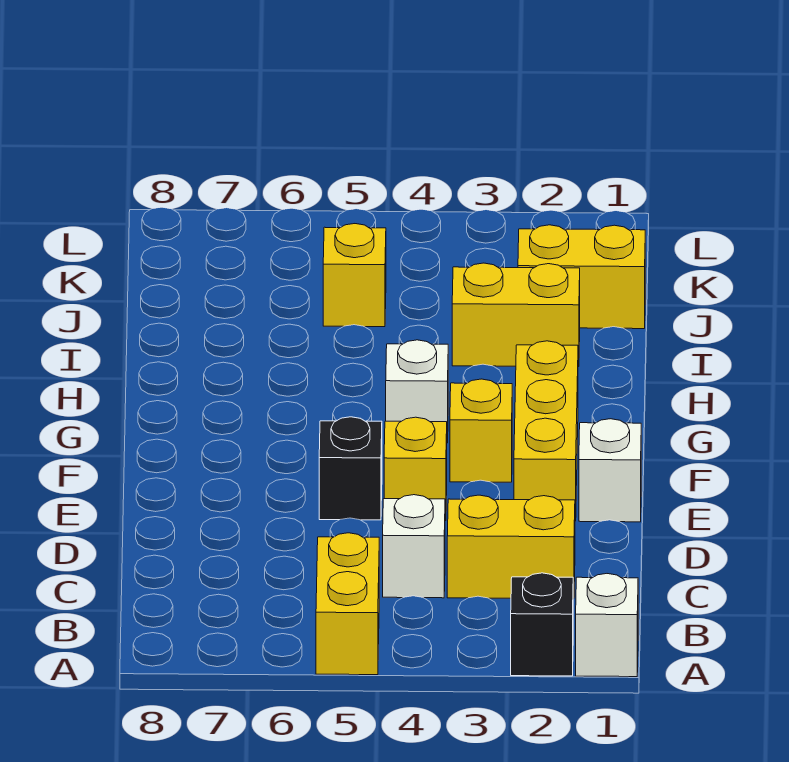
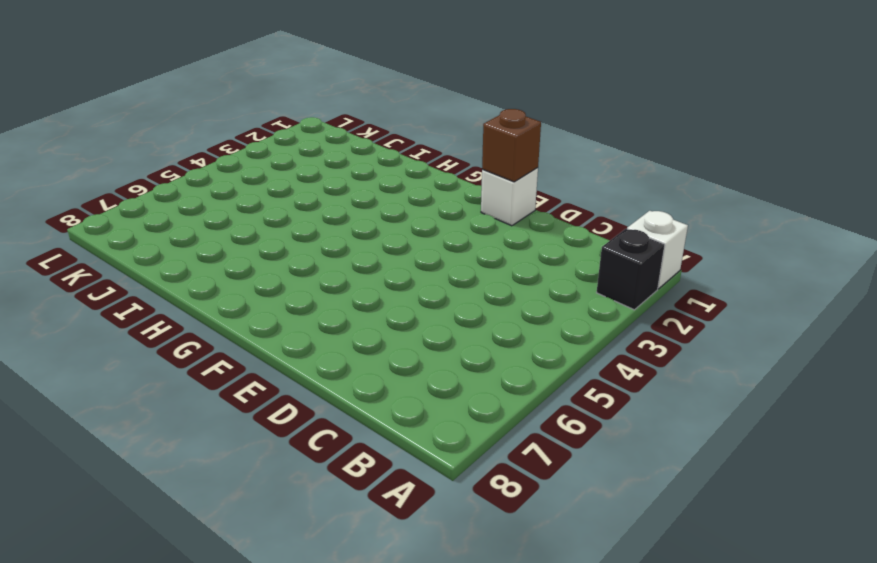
brown 1x1 brick [482,109,541,182] -> none
none -> yellow 1x2 brick [316,533,379,675]
none -> yellow 1x2 brick [447,495,575,599]
none -> white 1x1 brick [383,495,445,598]

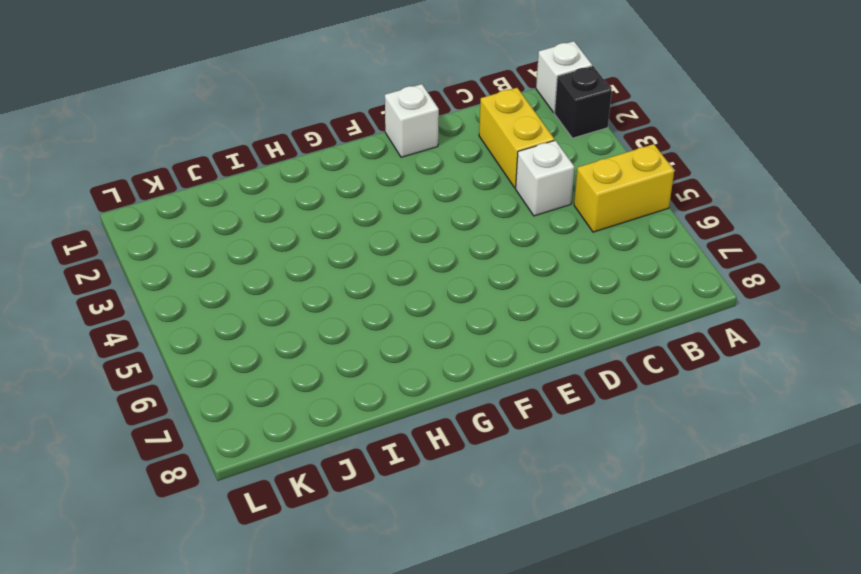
none -> yellow 1x3 brick [514,341,578,521]
none -> yellow 1x1 brick [384,417,447,521]
none -> black 1x1 brick [319,417,382,520]

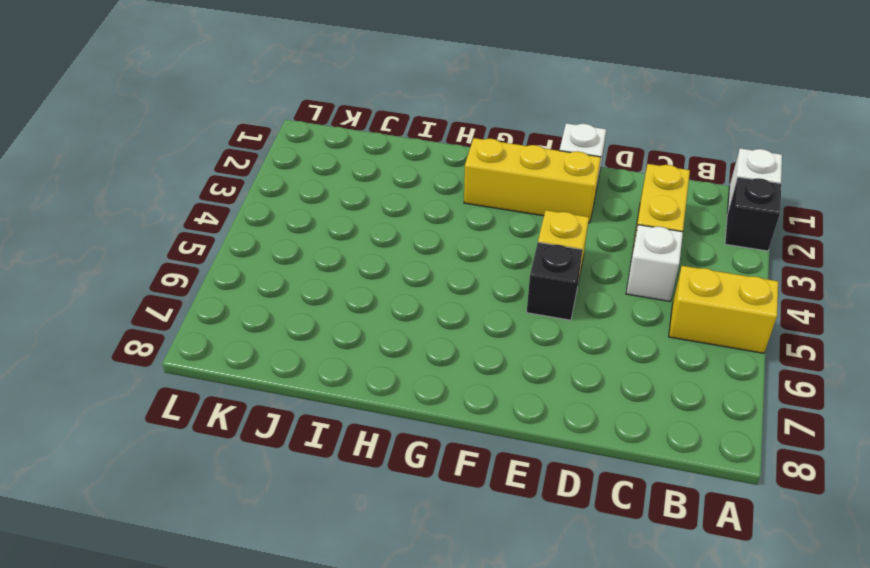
none -> yellow 1x1 brick [450,379,512,482]
none -> white 1x1 brick [386,340,448,443]
none -> yellow 1x2 brick [452,263,580,367]

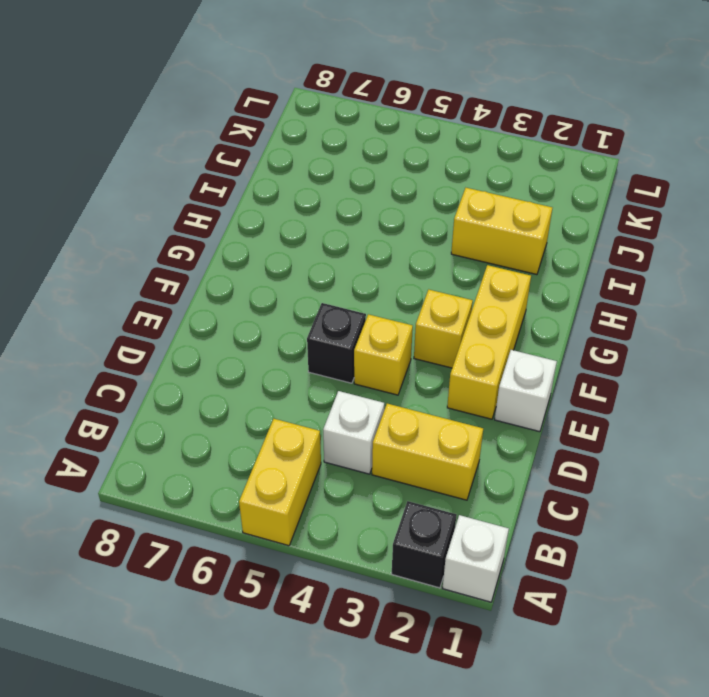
none -> white 1x1 brick [386,340,448,443]
none -> yellow 1x2 brick [518,225,645,329]
none -> yellow 1x1 brick [323,224,386,327]

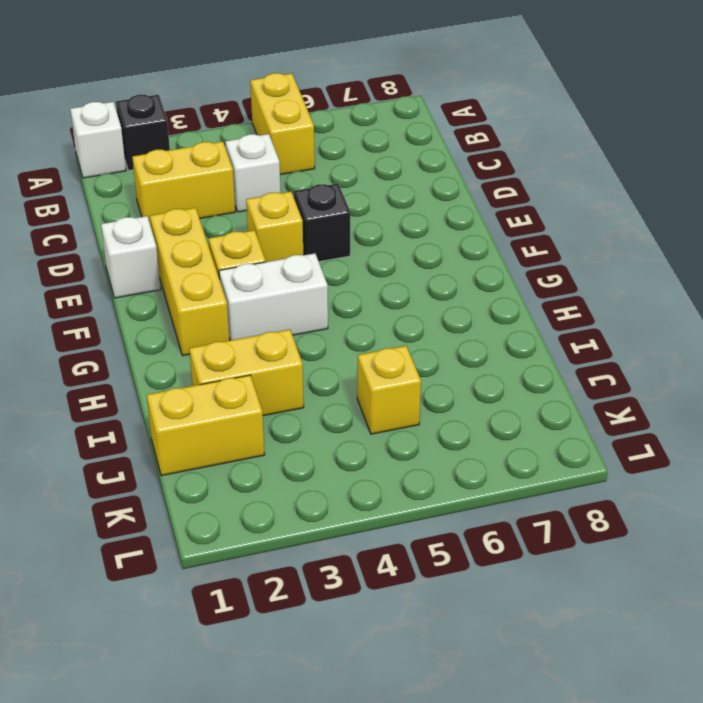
white 1x2 brick [219,253,328,340] -> white 1x1 brick [386,340,448,443]

